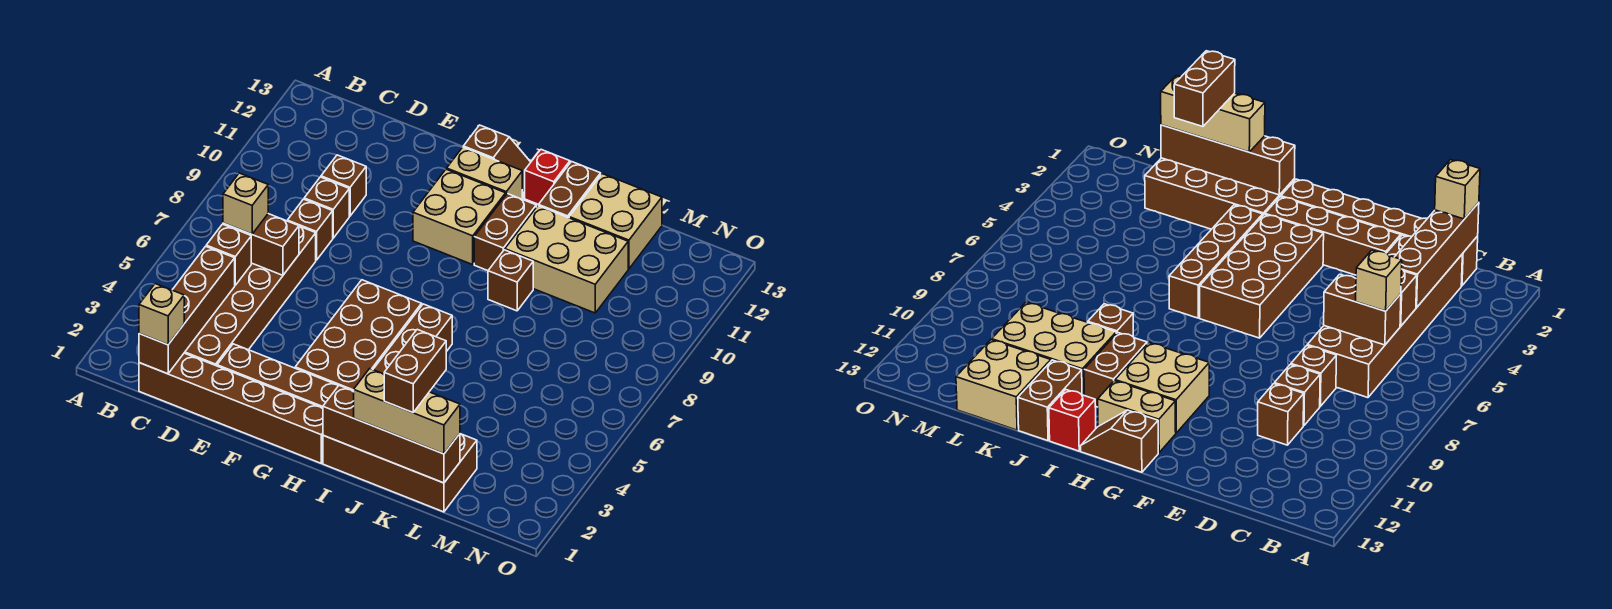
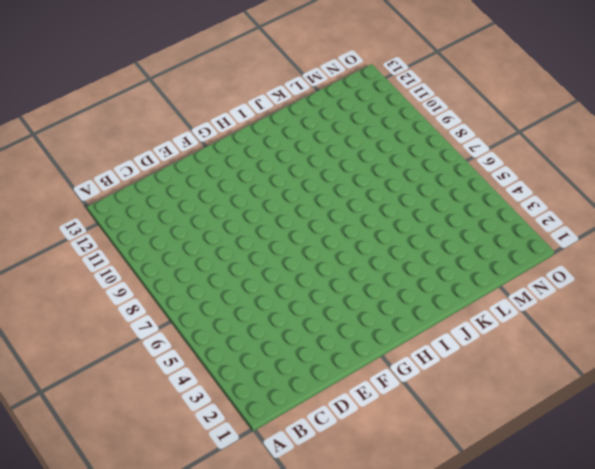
none -> brown 1x6 brick [139,353,323,463]
none -> brown 2x6 brick [184,226,316,366]
none -> brown 1x1 brick [287,199,333,260]

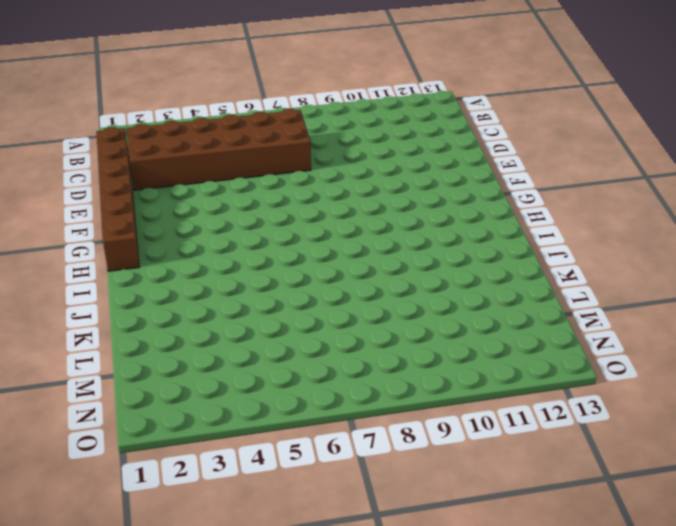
none -> brown 1x1 brick [287,199,333,260]
none -> brown 1x1 brick [304,177,349,238]
none -> brown 1x1 brick [321,155,366,216]

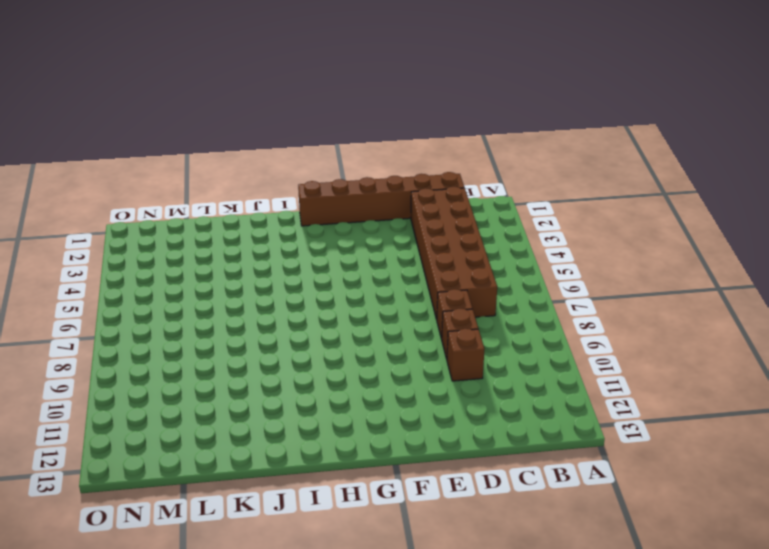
none -> brown 1x4 brick [217,344,339,408]
none -> brown 2x4 brick [295,280,422,391]
none -> tan 2x2 brick [413,169,506,264]

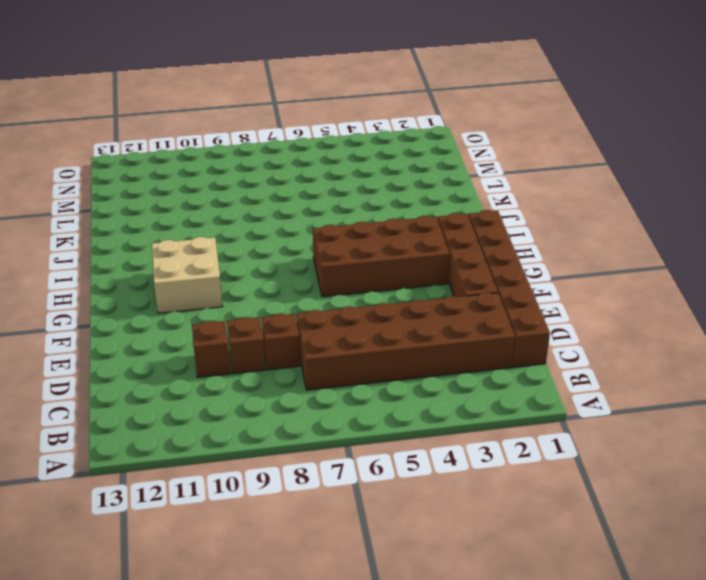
none -> tan 1x2 brick [447,147,522,199]
none -> brown 1x2 slope [463,125,531,198]
none -> brown 2x4 brick [323,434,477,512]

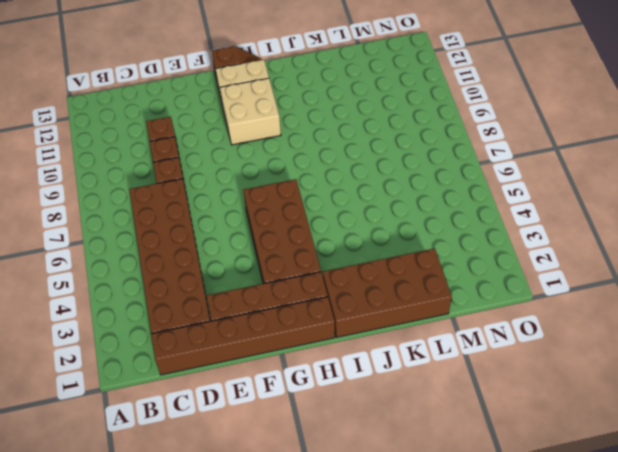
none -> brown 1x4 brick [373,304,452,374]
none -> brown 1x2 brick [474,194,536,271]
none -> red 1x1 brick [525,150,570,204]

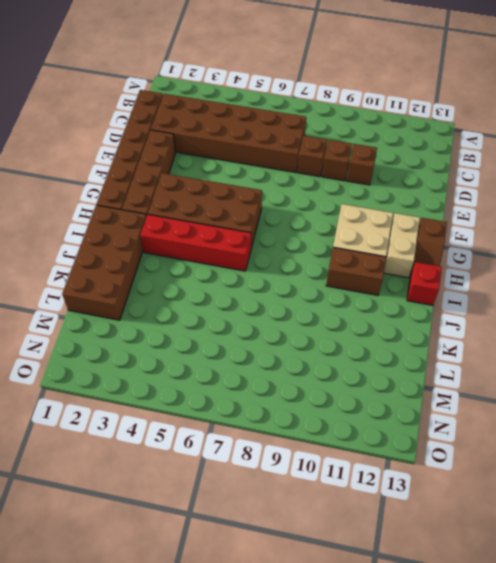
red 1x4 brick [140,214,251,271] -> brown 1x4 brick [373,304,452,374]
none -> brown 1x1 brick [488,250,533,311]
none -> tan 2x3 brick [505,206,628,313]
none -> brown 1x2 brick [539,162,601,218]

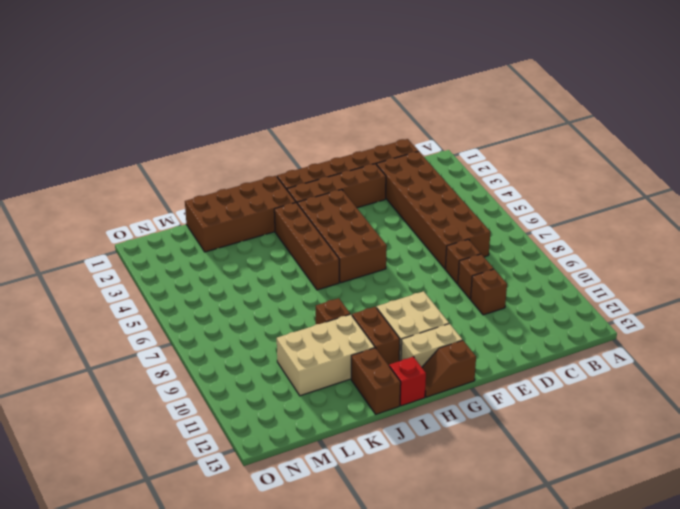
none -> tan 2x2 brick [569,174,662,269]
none -> brown 1x4 brick [139,246,235,374]
none -> brown 1x1 brick [206,224,251,285]

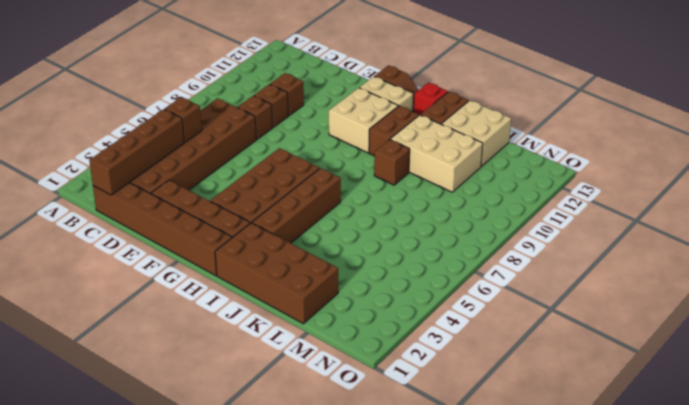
none -> brown 1x2 brick [223,214,299,275]
none -> brown 1x4 brick [323,386,460,483]
none -> tan 1x1 brick [139,284,184,345]

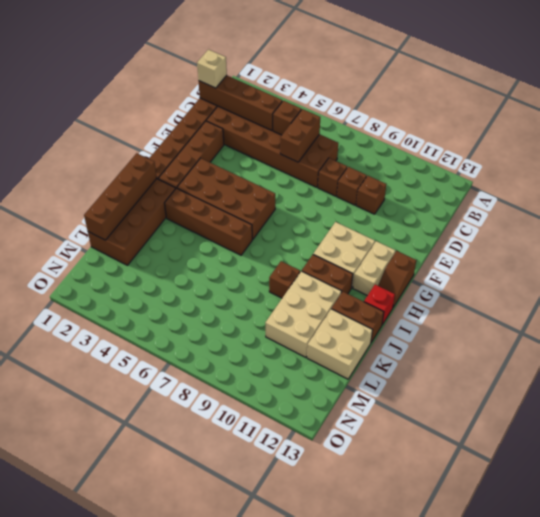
none -> tan 1x1 brick [223,173,268,234]
none -> tan 1x3 brick [354,369,460,454]
none -> brown 1x2 brick [384,329,446,413]

